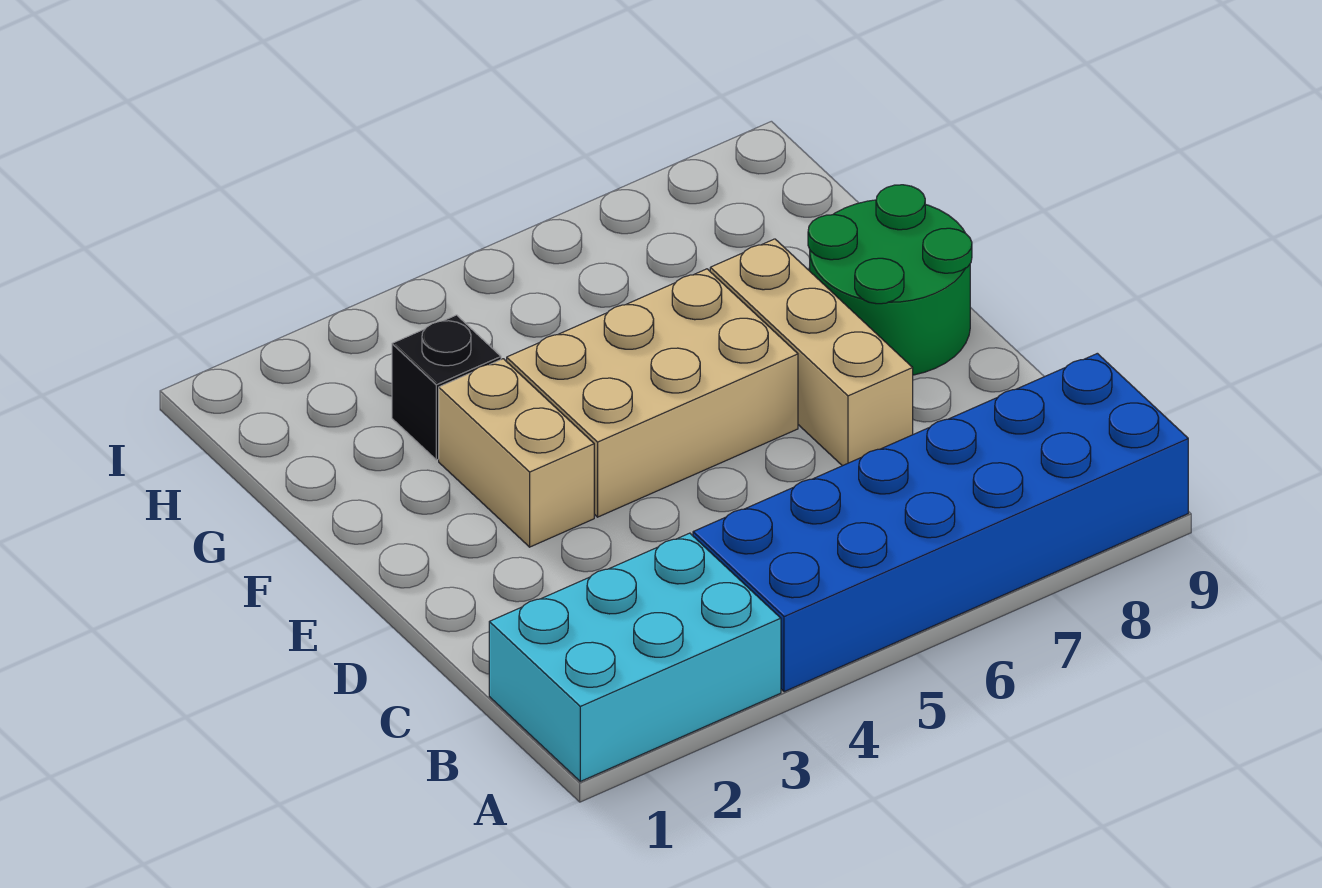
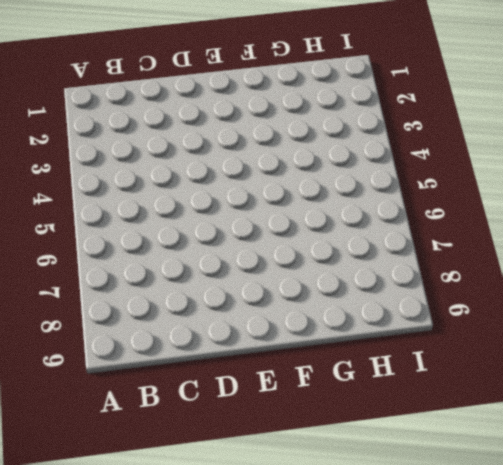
none -> cyan 2x3 brick [489,533,781,781]
none -> blue 2x6 brick [693,353,1188,692]

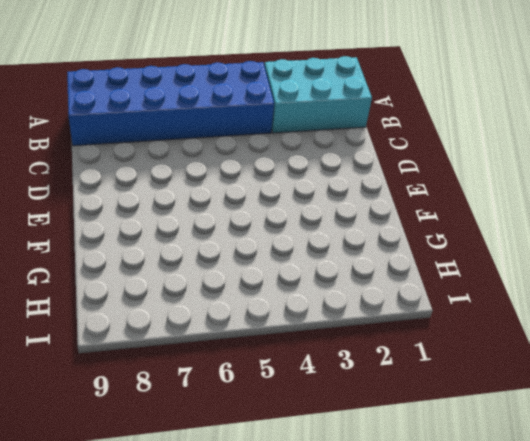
none -> tan 1x3 brick [710,239,913,466]
none -> tan 1x2 brick [439,359,594,547]

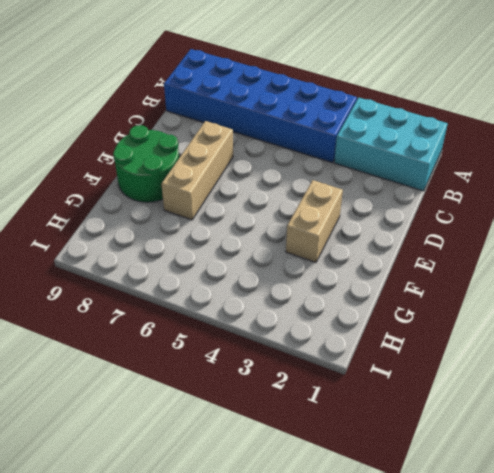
none -> tan 2x3 brick [507,269,798,517]
none -> black 1x1 brick [392,315,501,460]

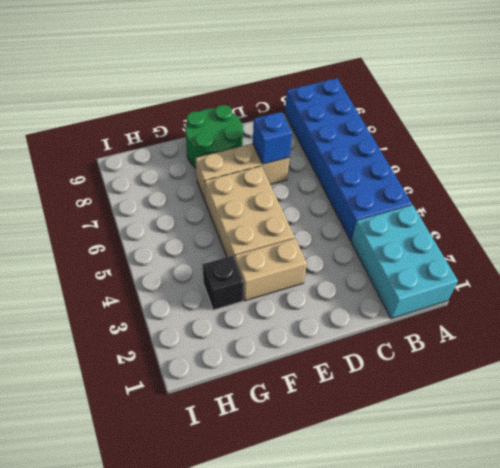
blue 1x1 brick [253,112,292,164] -> none

